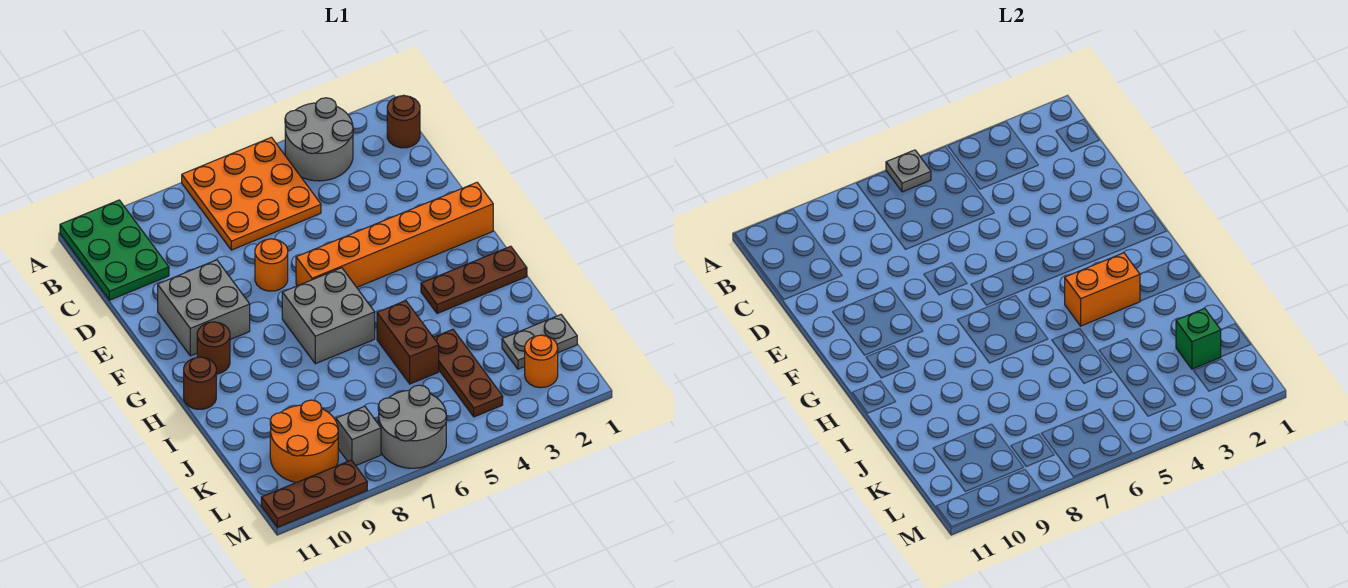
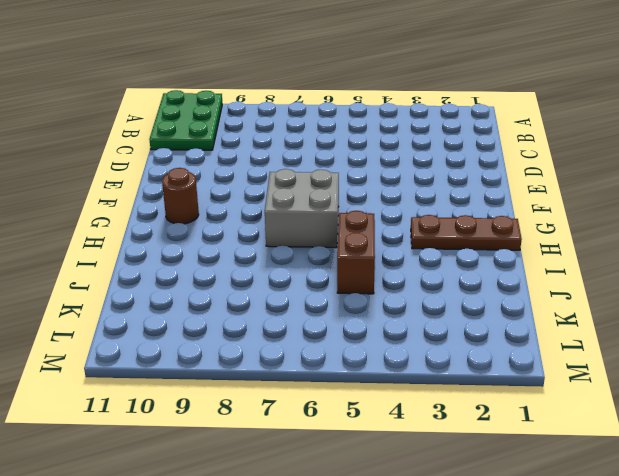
none -> grey 2x2 round brick [285,98,353,181]
none -> orange 3x3 plate [182,137,321,250]
none -> brown 1x1 round brick [387,95,420,148]

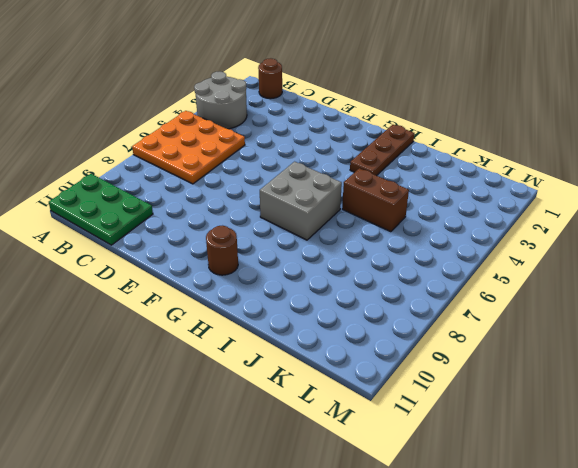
none -> orange 1x1 round brick [255,239,288,291]
none -> grey 2x2 brick [158,260,250,356]
none -> orange 1x6 brick [296,183,493,287]

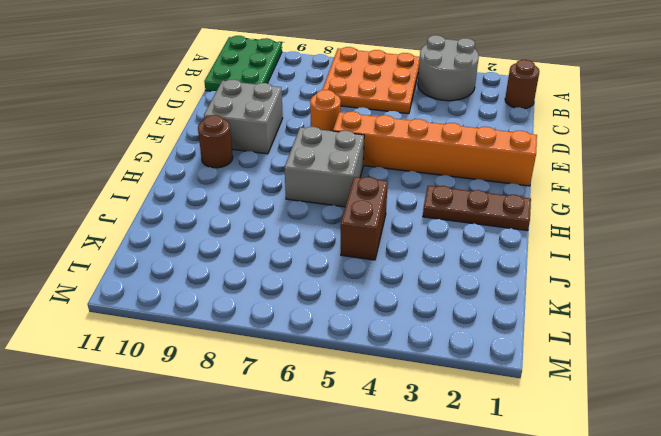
none -> brown 1x1 round brick [184,357,216,409]
none -> brown 1x3 plate [433,329,503,417]
none -> grey 1x2 plate [502,315,577,369]

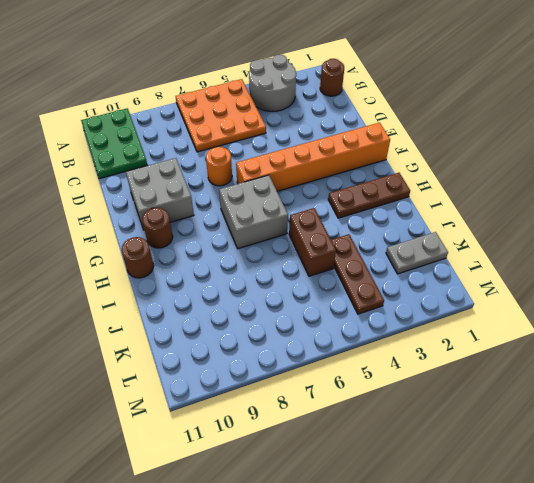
none -> orange 2x2 round brick [270,400,338,482]
none -> orange 1x1 round brick [525,335,558,388]
none -> grey 2x2 round brick [378,385,447,468]

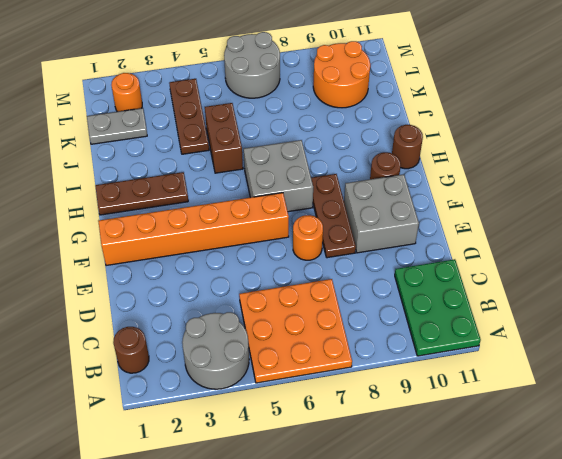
brown 1x3 plate [311,174,356,258] -> brown 1x3 plate turned to [261,460,367,527]
none -> grey 1x1 brick [336,406,381,466]
none -> grey 1x1 plate [886,150,931,192]
none -> orange 1x2 brick [1065,253,1140,326]

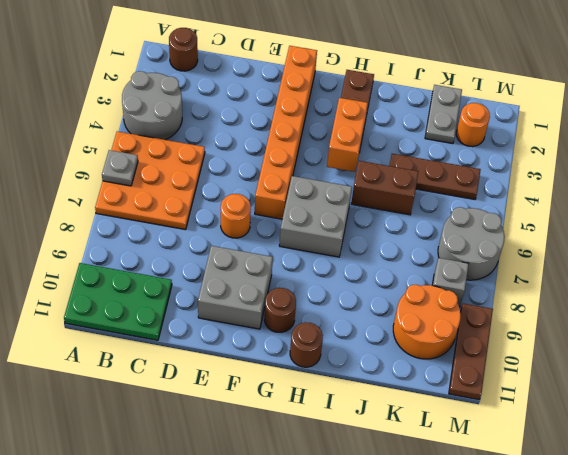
none -> green 1x1 brick [1176,308,1221,369]

